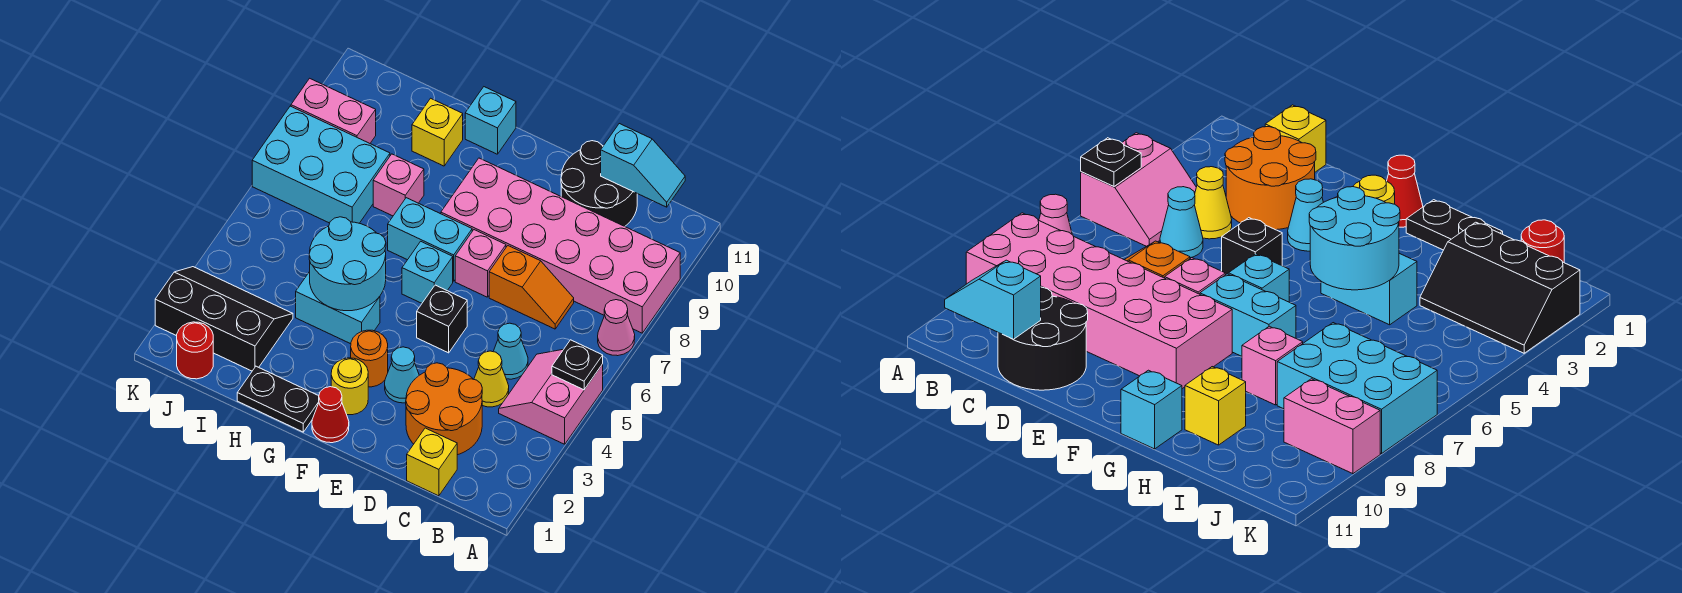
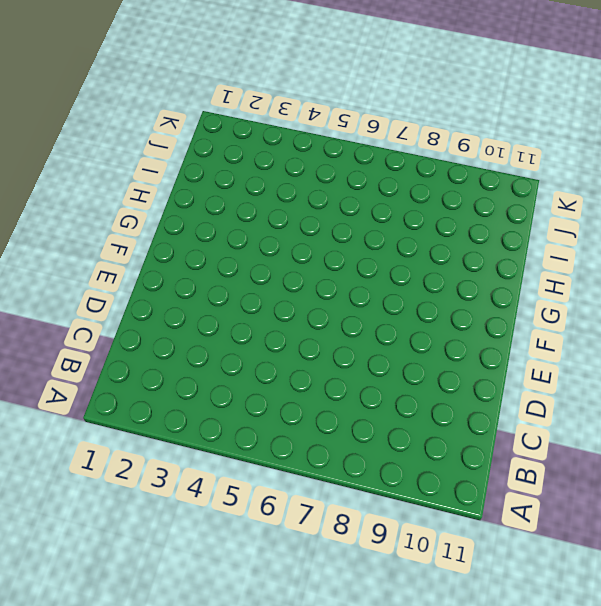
none -> pink 2x2 slope [499,349,603,444]
none -> pink 1x1 cone [598,300,635,356]
none -> pink 2x6 brick [441,158,680,333]

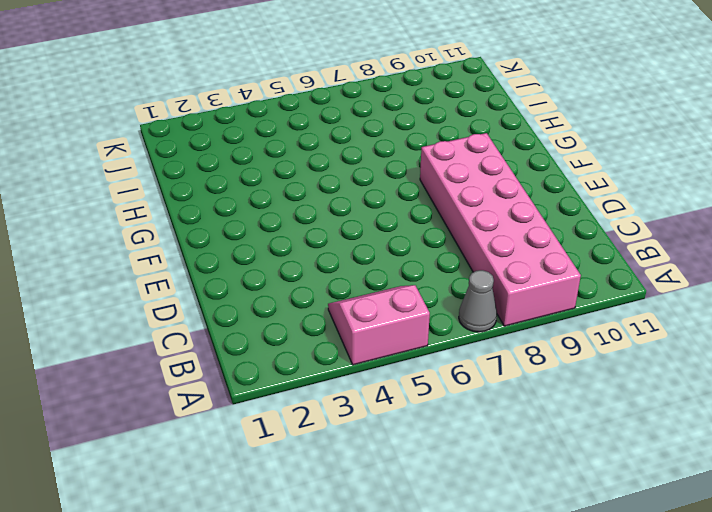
grey 1x1 cone [459,270,497,332] -> pink 1x1 cone [598,300,635,356]
none -> yellow 1x1 brick [407,428,457,496]
none -> orange 2x2 round brick [406,363,482,455]
none -> yellow 1x1 cone [474,351,509,407]

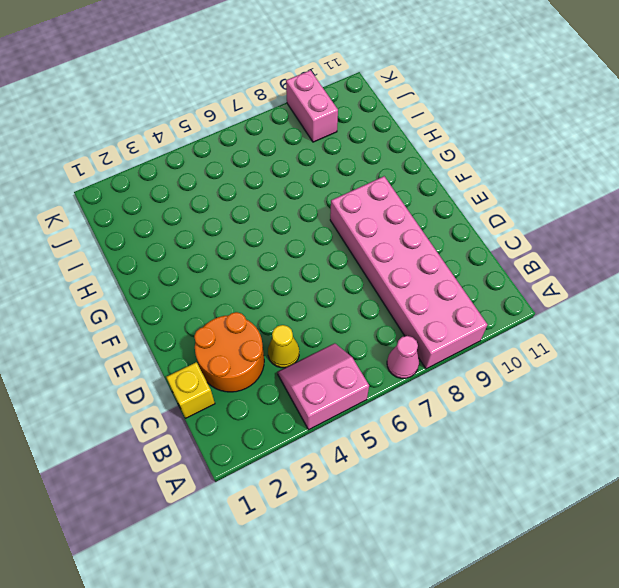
none -> cyan 1x1 cone [493,323,528,379]
none -> orange 1x2 slope [489,246,574,329]
none -> black 2x2 round brick [561,141,637,226]

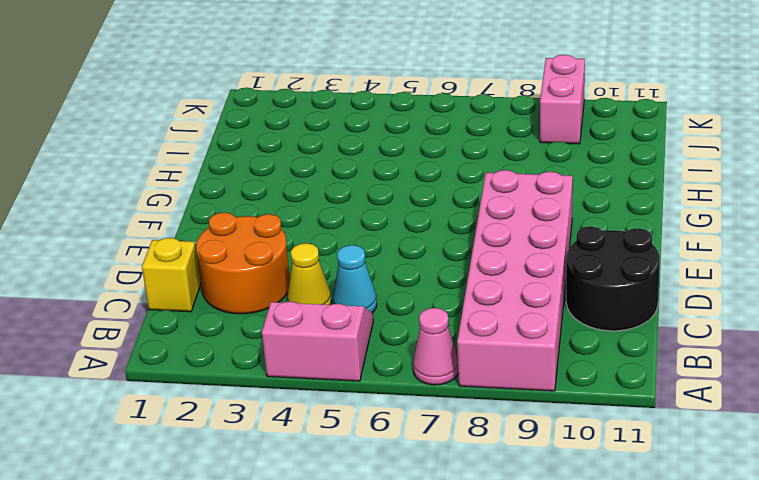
none -> orange 1x2 slope [489,246,574,329]
none -> cyan 1x1 cone [385,347,419,403]
none -> black 1x1 brick [417,285,467,353]

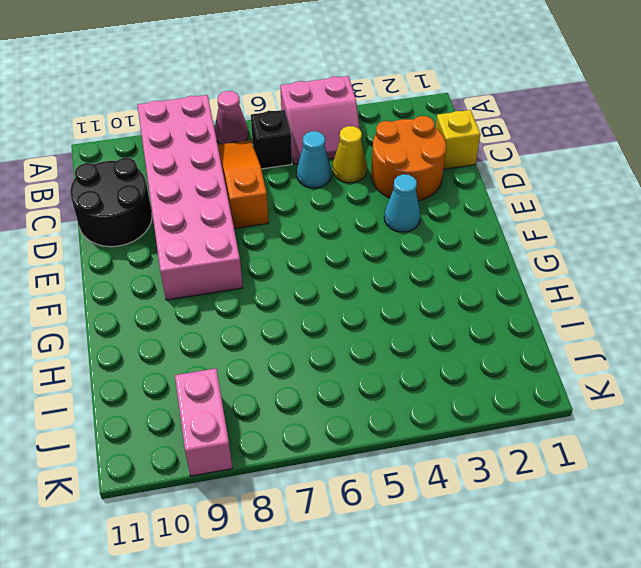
black 1x1 brick [251,110,292,169] -> black 1x1 brick moved to [417,285,467,353]
orange 1x3 slope [218,140,268,229] -> orange 1x2 slope [489,246,574,329]
none -> pink 1x1 brick [455,230,506,297]
none -> red 1x1 cone [312,387,349,443]
none -> yellow 1x1 round brick [331,358,368,415]

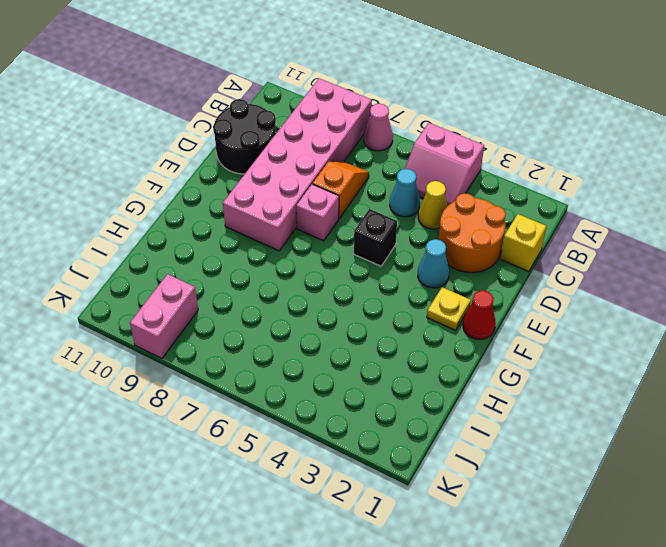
yellow 1x1 plate [427,287,471,330] -> yellow 1x1 round brick [331,358,368,415]
none -> orange 1x1 round brick [351,330,388,387]
none -> cyan 1x1 brick [402,241,453,303]
none -> cyan 1x2 brick [388,198,472,281]

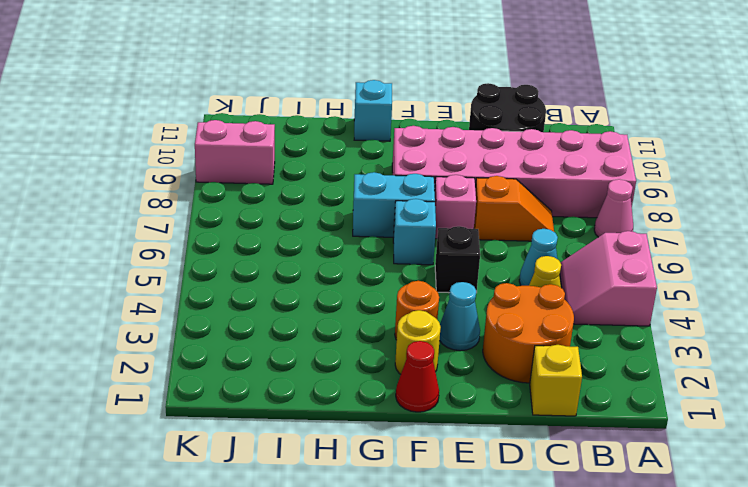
none -> black 1x2 plate [237,366,319,432]
none -> cyan 1x2 brick [296,272,380,344]
none -> pink 1x1 brick [373,154,424,216]

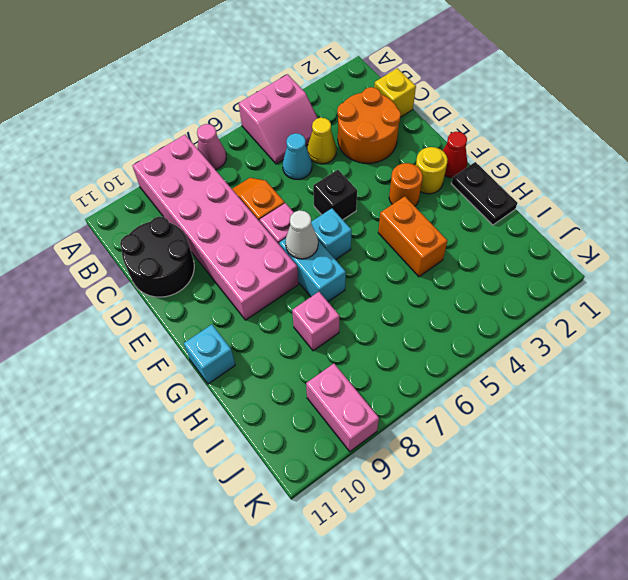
white 1x1 cone [285,210,318,259] -> none
orange 1x2 brick [378,196,448,277] -> cyan 1x2 brick [296,272,380,344]
none -> cyan 1x1 cone [385,347,419,403]
none -> yellow 1x1 brick [412,98,463,166]
none -> black 2x3 slope [155,267,293,371]

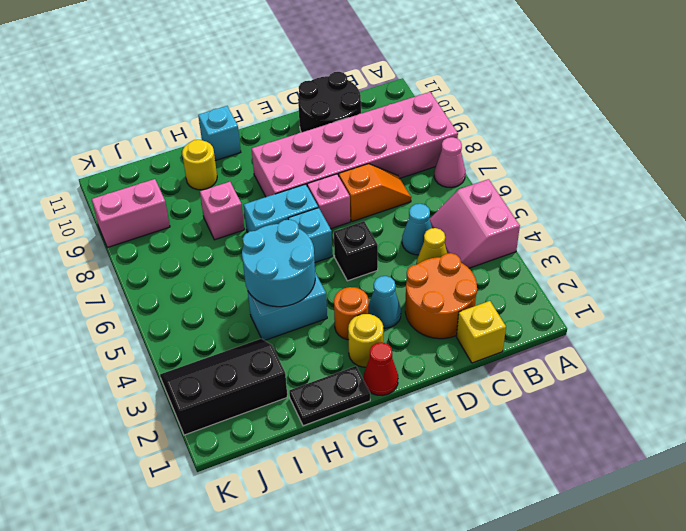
yellow 1x1 round brick [182,140,217,190] -> yellow 1x1 brick [412,98,463,166]
none -> cyan 2x3 brick [252,106,390,223]
none -> red 1x1 round brick [177,322,213,379]
none -> black 1x1 plate [552,340,603,390]

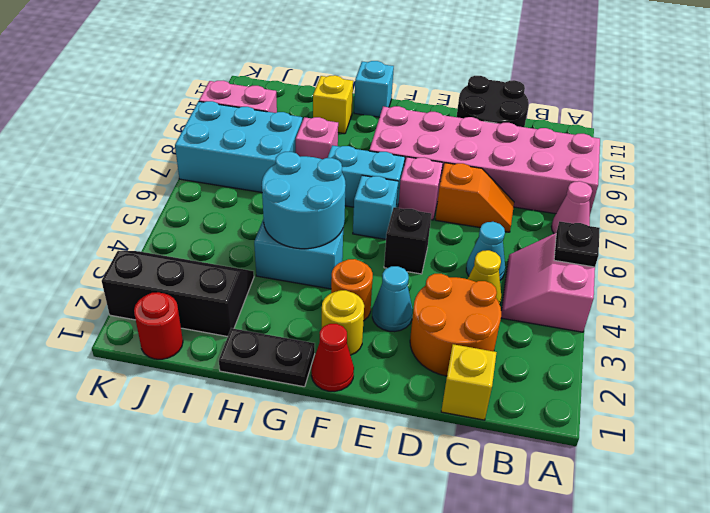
none -> cyan 1x2 slope [601,124,685,207]

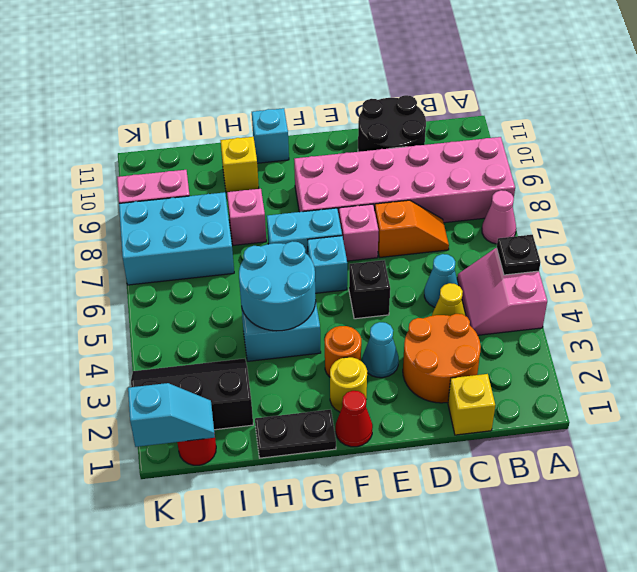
cyan 1x2 slope [128,383,215,447] -> cyan 1x2 slope moved to [601,124,685,207]

